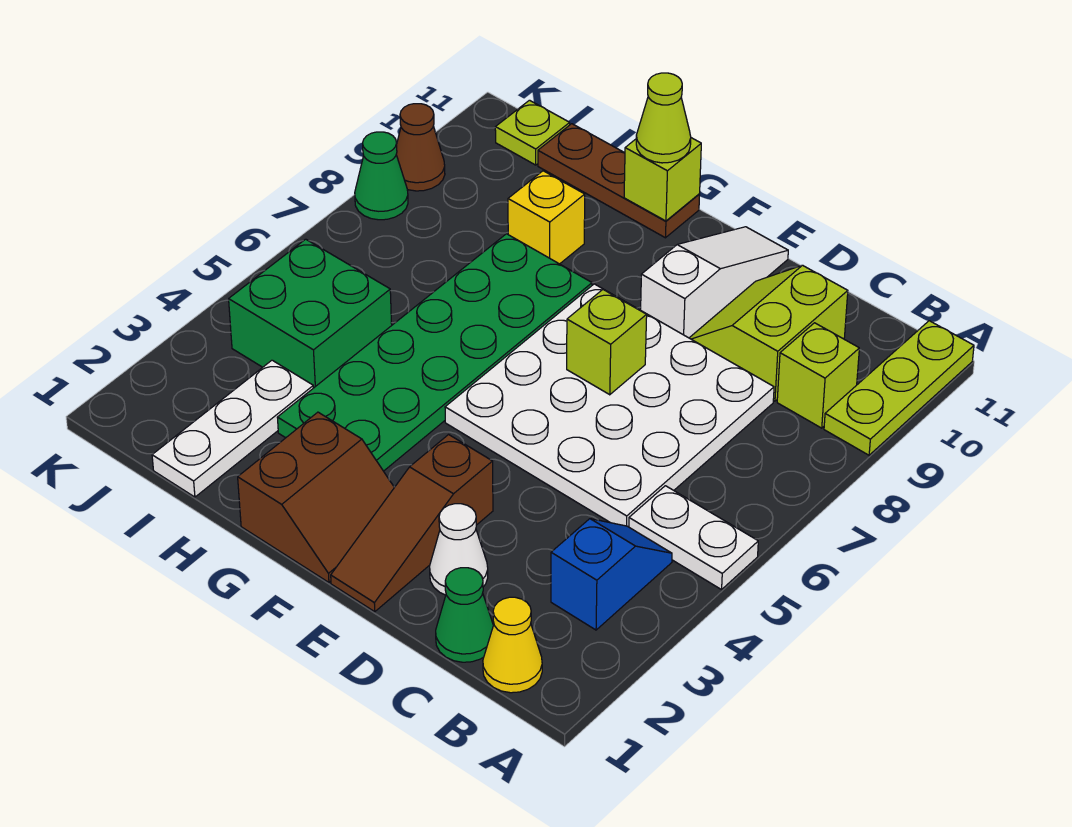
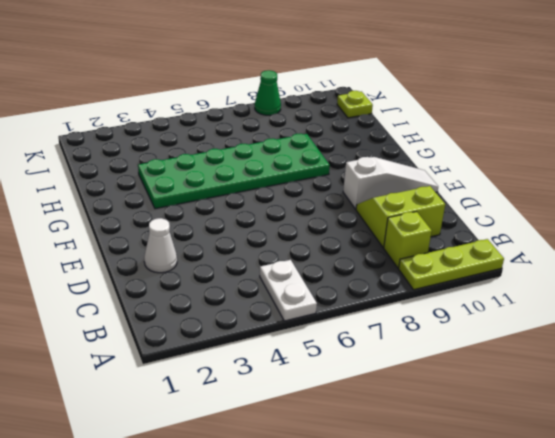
none -> yellow 1x1 cone [483,597,542,693]
none -> blue 1x2 slope [551,519,672,630]
none -> green 1x1 cone [436,568,493,662]

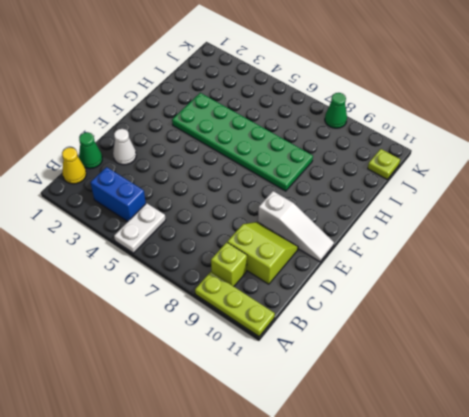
blue 1x2 brick [91,167,146,221] -> blue 1x2 slope [551,519,672,630]
none -> white 4x4 plate [445,284,774,527]
none -> brown 1x3 slope [331,435,493,612]
none -> brown 2x2 slope [238,412,394,582]

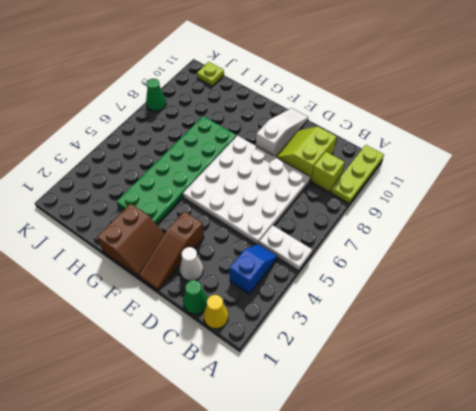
none -> brown 1x3 plate [538,124,700,238]
none -> yellow 1x1 brick [508,171,585,264]
none -> white 1x3 plate [152,360,313,497]

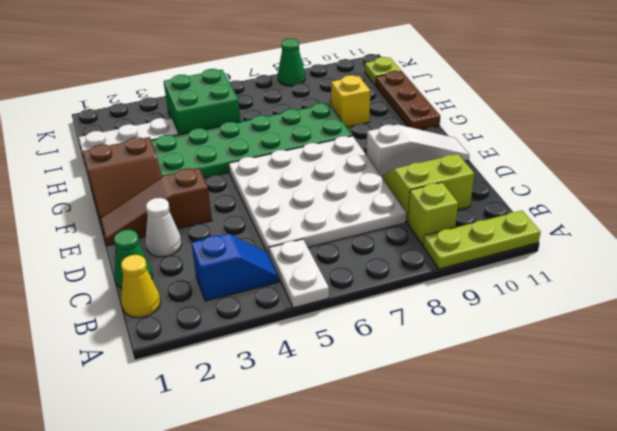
none -> brown 1x1 cone [396,104,445,191]
none -> lime 1x1 brick [567,289,647,395]
none -> lime 1x1 brick [624,138,701,221]

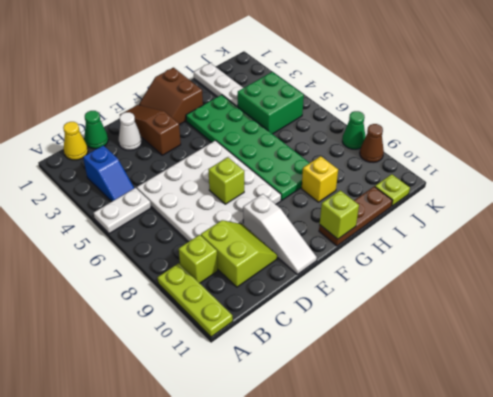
none -> lime 1x1 cone [636,73,691,163]

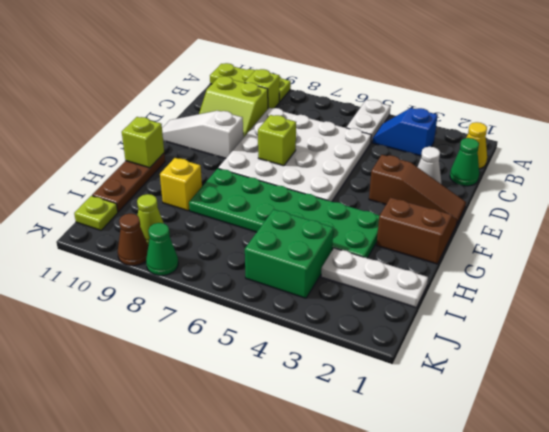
lime 1x1 cone [137,194,163,245] -> lime 1x1 cone moved to [636,73,691,163]

